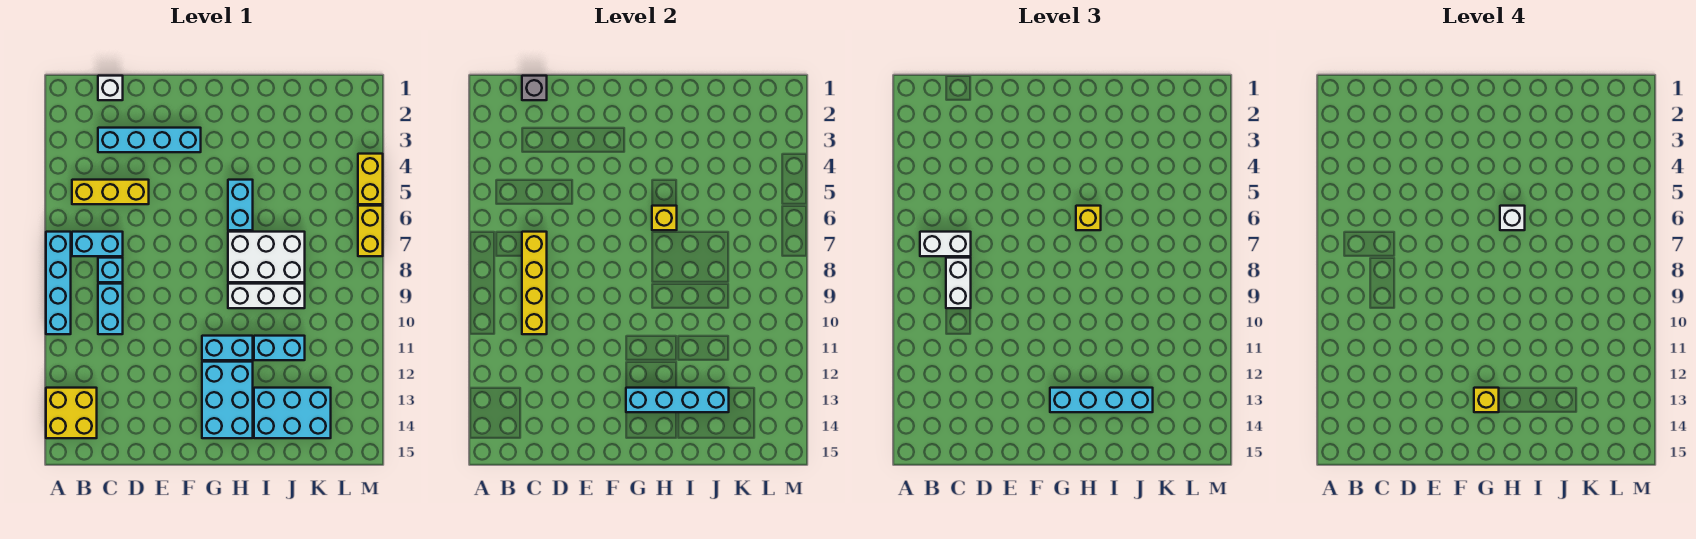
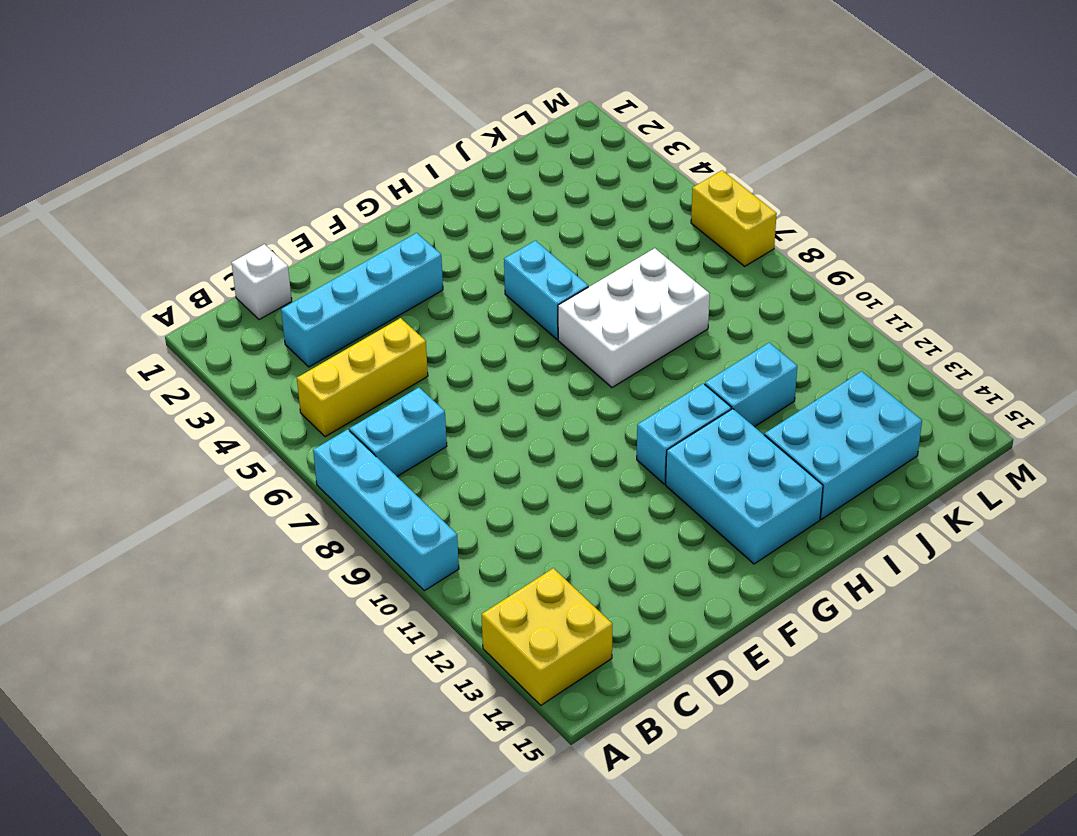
none -> cyan 1x1 brick [98,258,123,282]
none -> cyan 1x2 brick [98,284,123,334]
none -> white 1x3 brick [228,284,305,308]

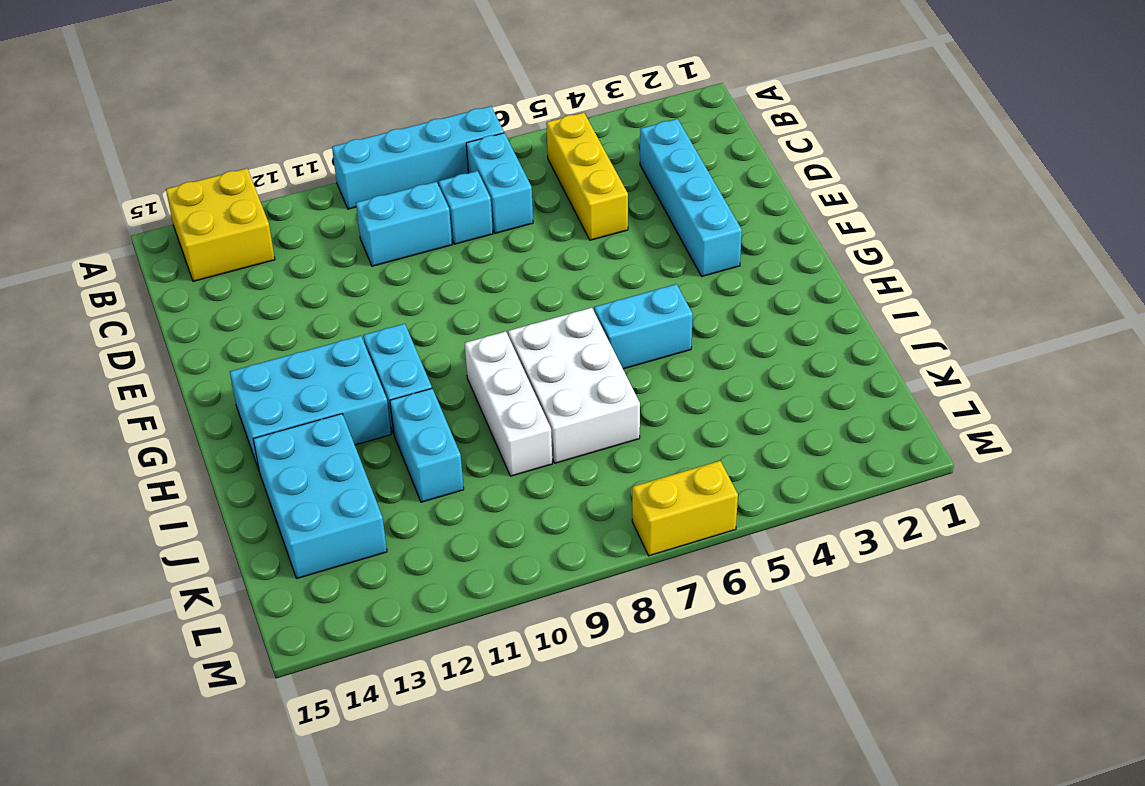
none -> white 1x1 brick [98,76,123,100]
none -> yellow 1x2 brick [358,154,383,204]
none -> grey 1x1 brick [522,76,547,100]

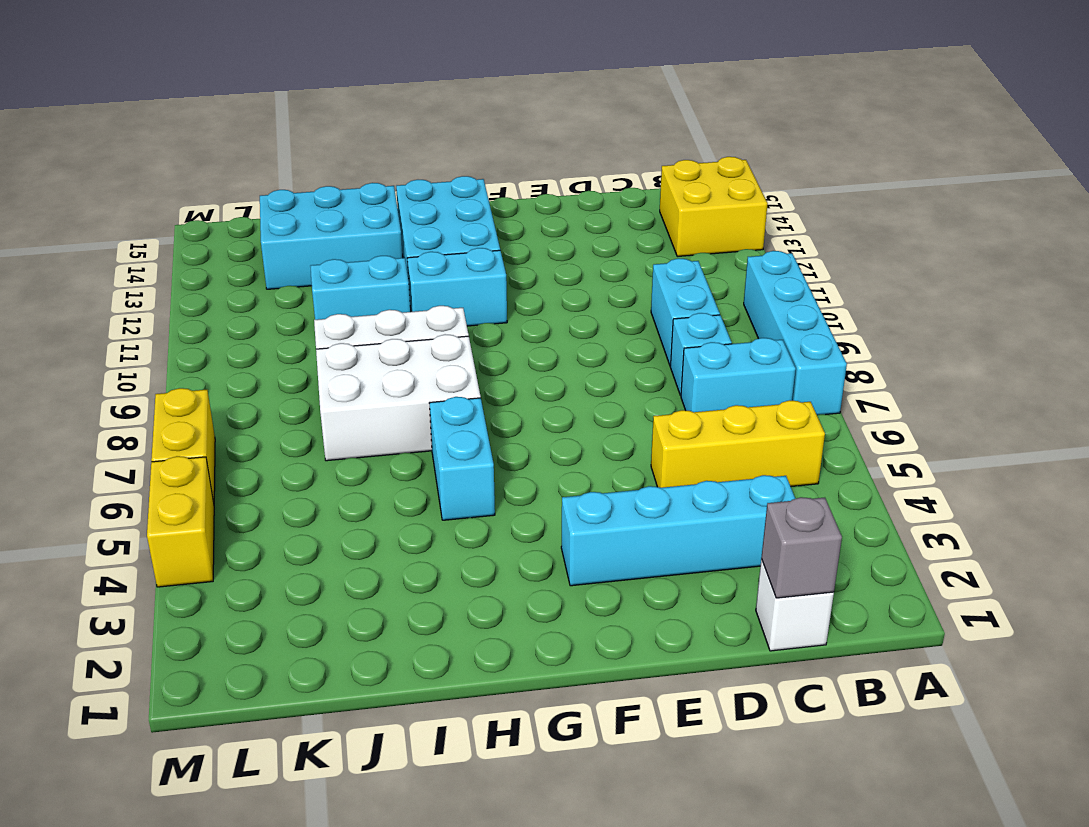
none -> yellow 1x4 brick [522,232,547,334]
none -> cyan 1x4 brick [626,388,729,412]
none -> yellow 1x1 brick [652,206,677,230]

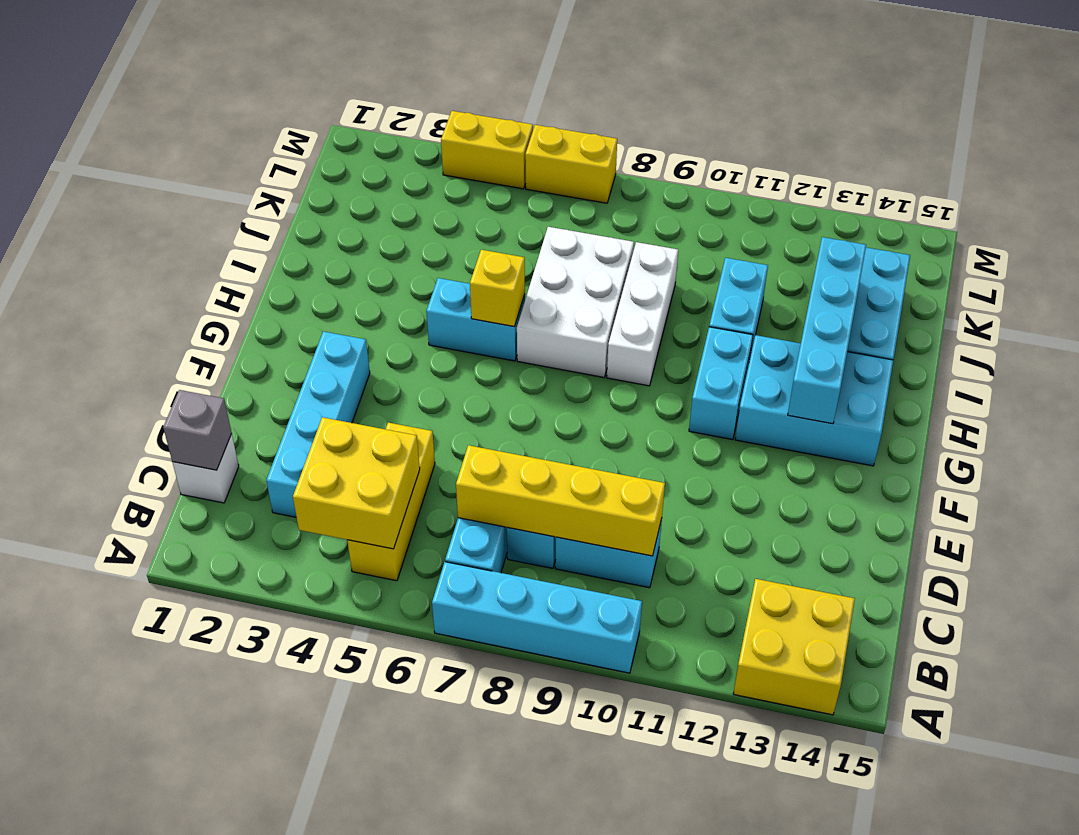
yellow 2x2 brick [293,417,420,549] -> none
none -> white 1x2 brick [920,232,971,256]
none -> white 1x2 brick [946,258,971,308]
none -> cyan 1x4 brick [1050,388,1153,412]

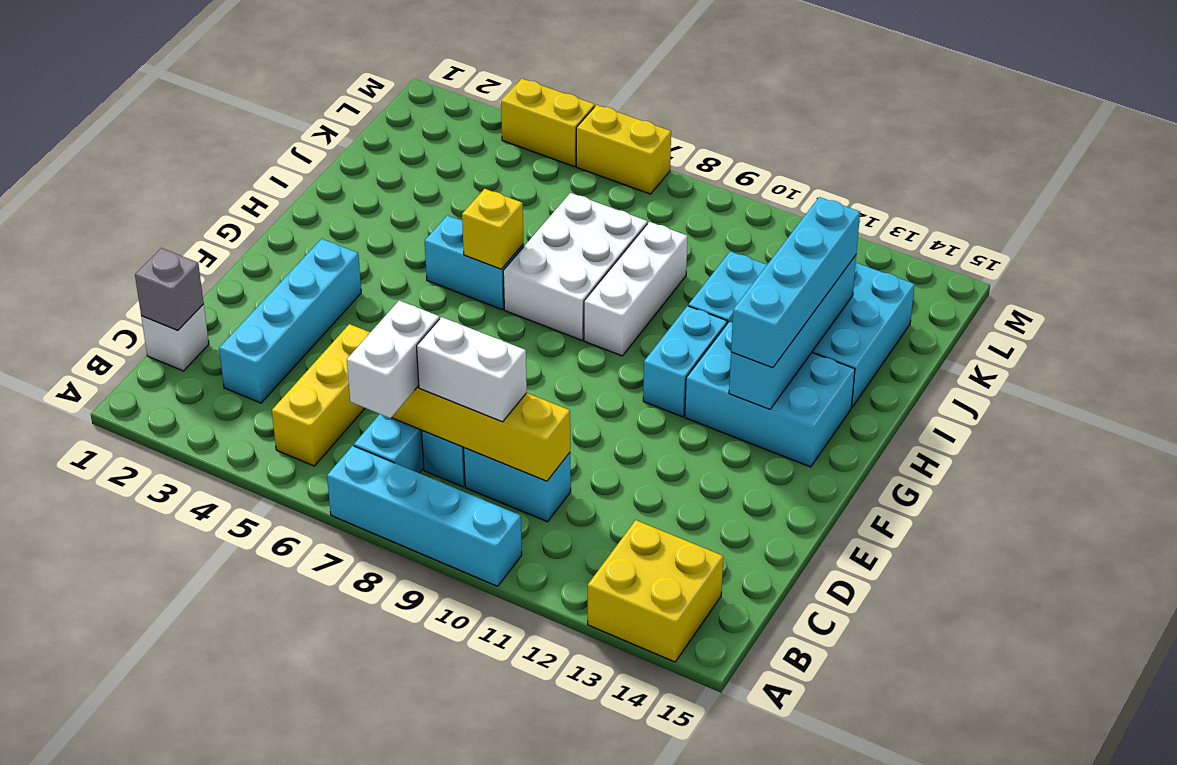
none -> yellow 1x1 brick [1076,206,1101,230]
none -> yellow 1x1 brick [1474,388,1499,412]
none -> white 1x1 brick [1500,206,1525,230]

